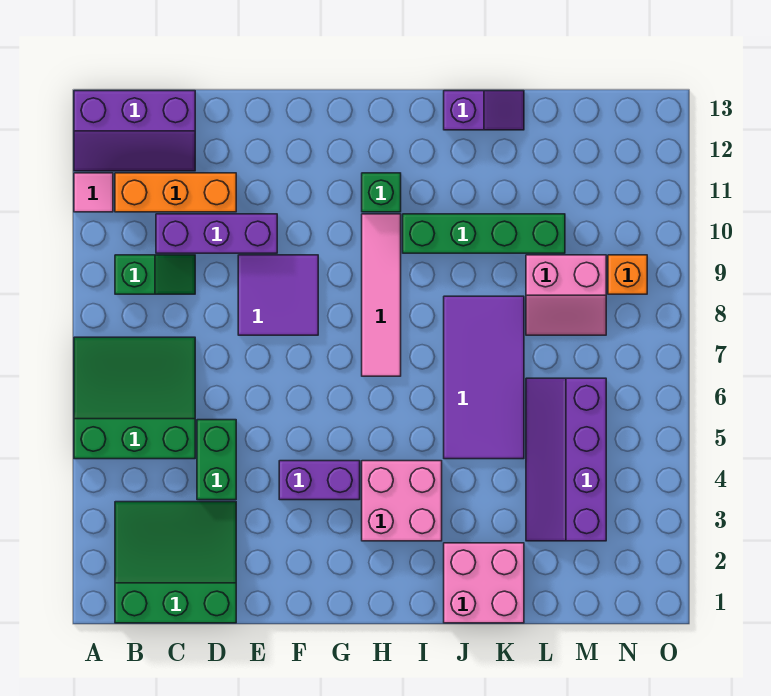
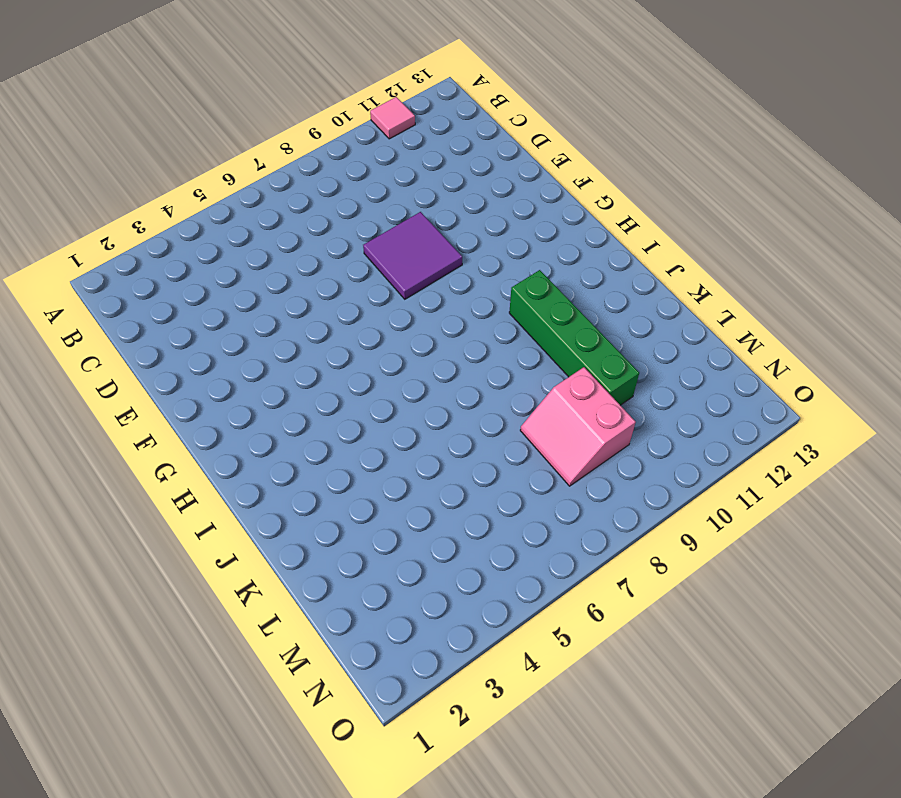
none -> green 3x3 slope [74,337,195,459]
none -> purple 2x3 slope [74,91,195,171]
none -> green 3x3 slope [115,502,236,623]

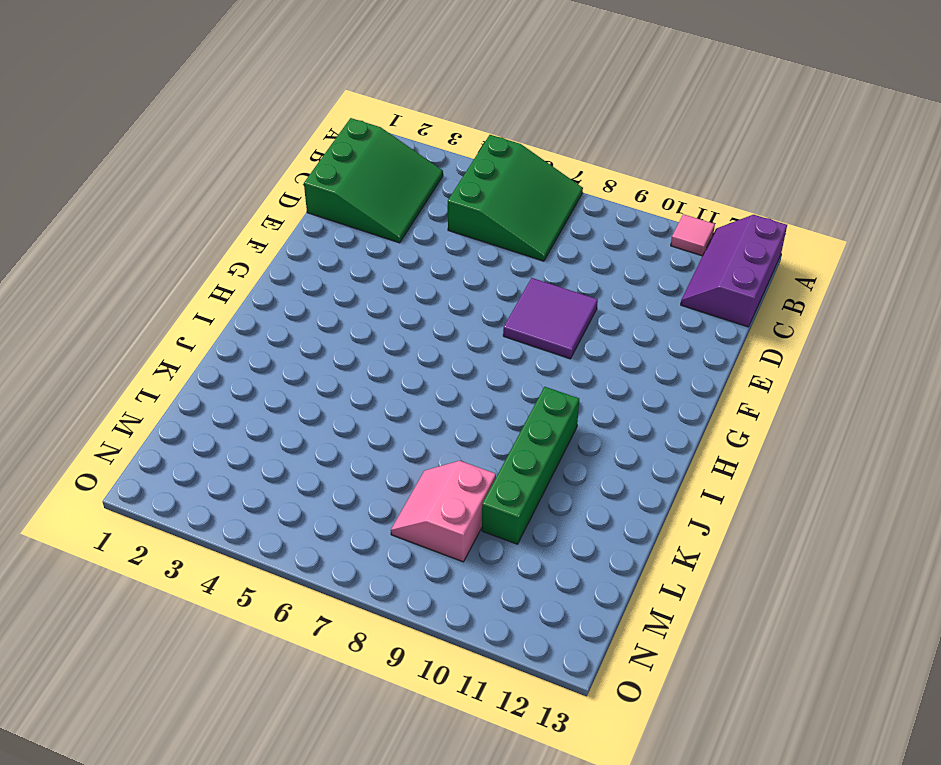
none -> green 1x2 slope [115,255,195,294]
none -> orange 1x3 brick [115,173,236,212]
none -> purple 1x3 brick [156,214,277,253]

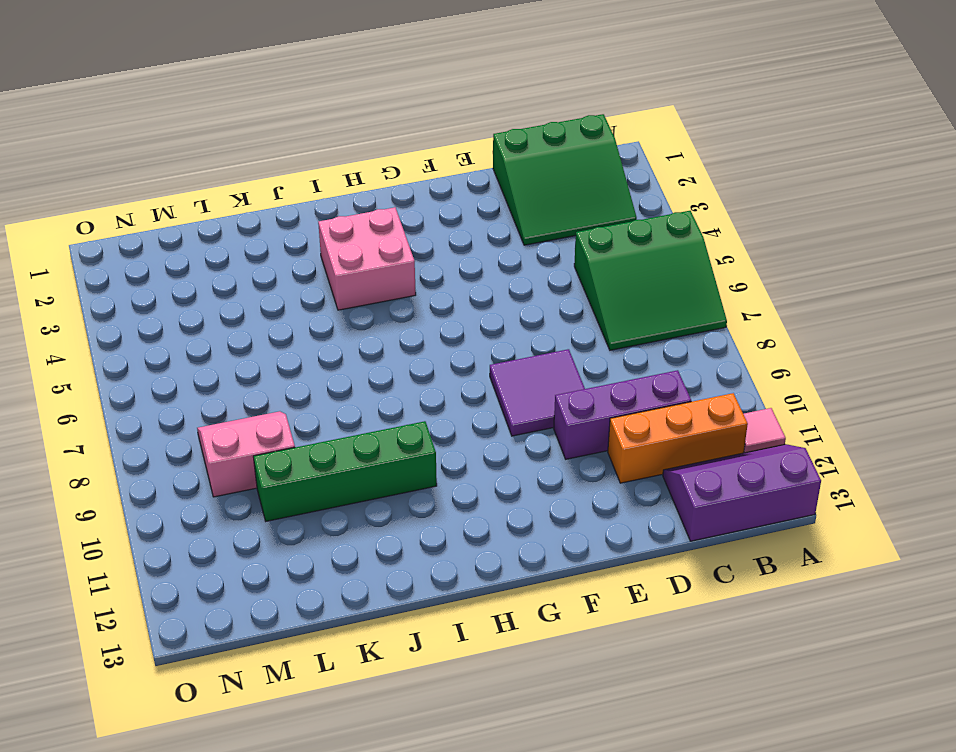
none -> green 1x2 slope [115,255,195,294]
none -> green 1x2 brick [197,420,236,500]
none -> purple 1x2 brick [279,461,360,500]

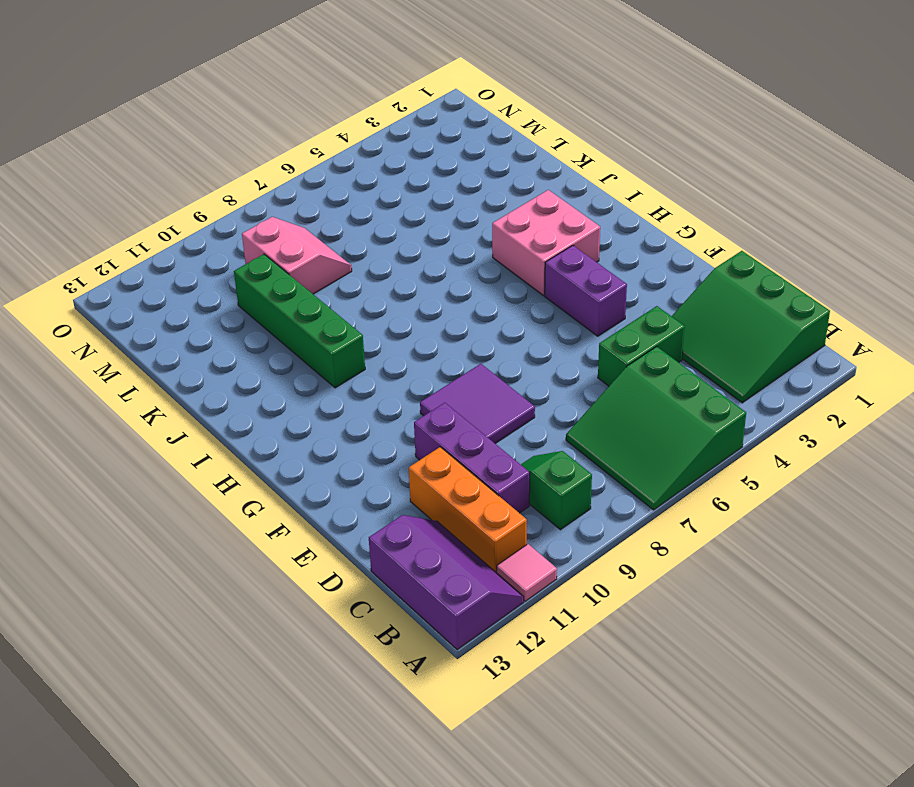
none -> pink 1x4 tile [362,214,401,376]
none -> green 1x1 brick [362,173,401,212]
none -> pink 2x2 brick [444,543,524,623]

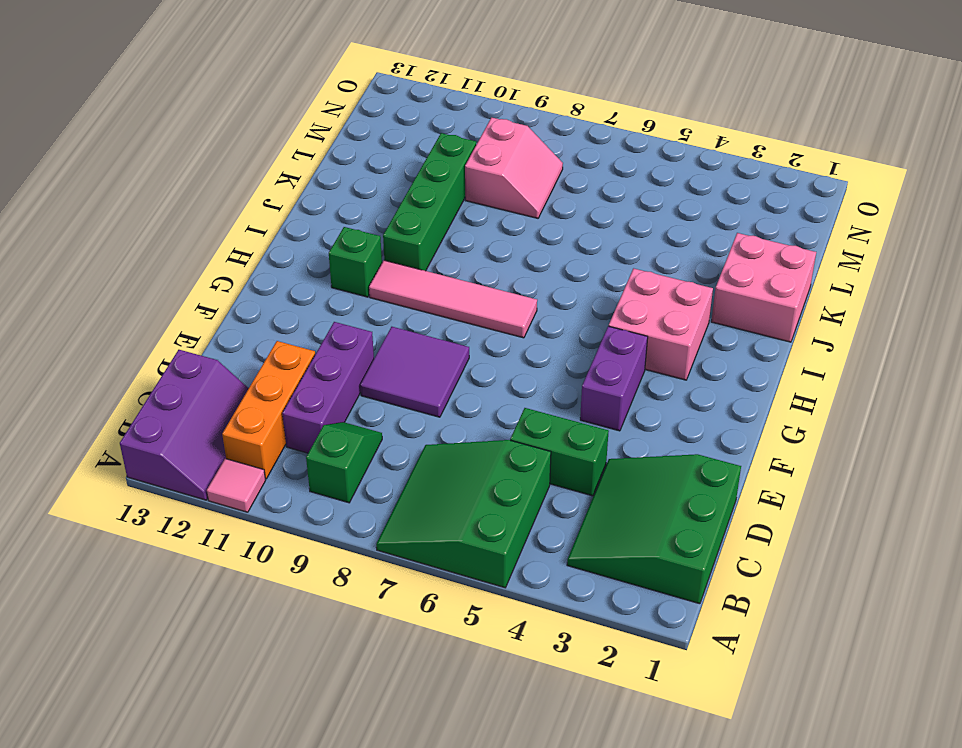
none -> purple 2x4 tile [444,296,524,459]
none -> purple 1x2 slope [444,91,524,130]
none -> purple 2x4 slope [526,378,606,541]

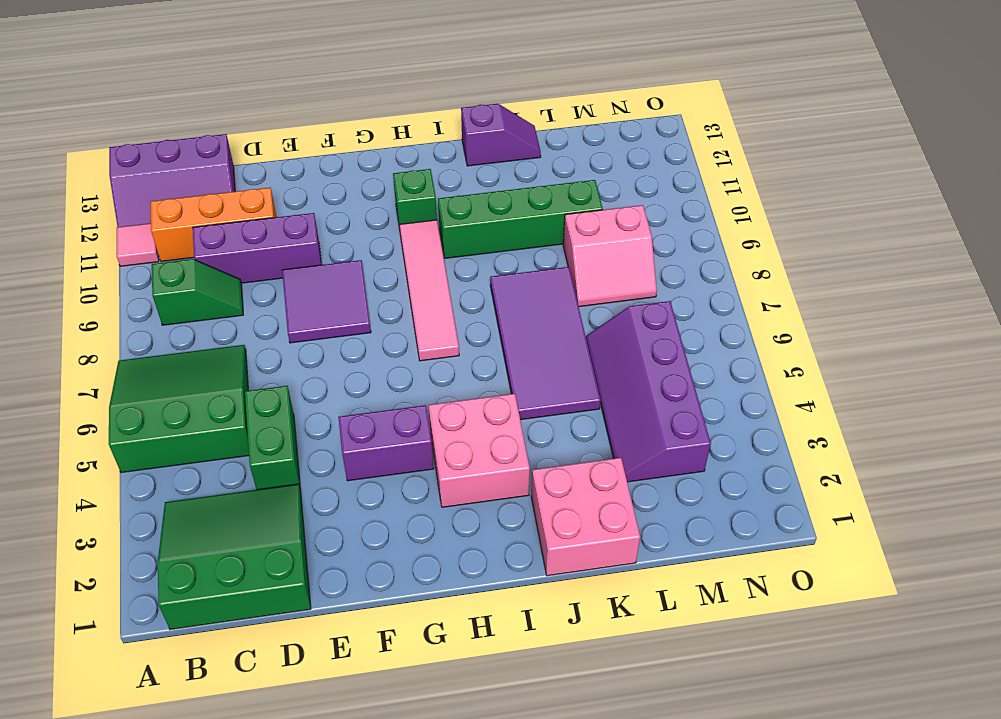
none -> orange 1x1 brick [608,255,647,294]

